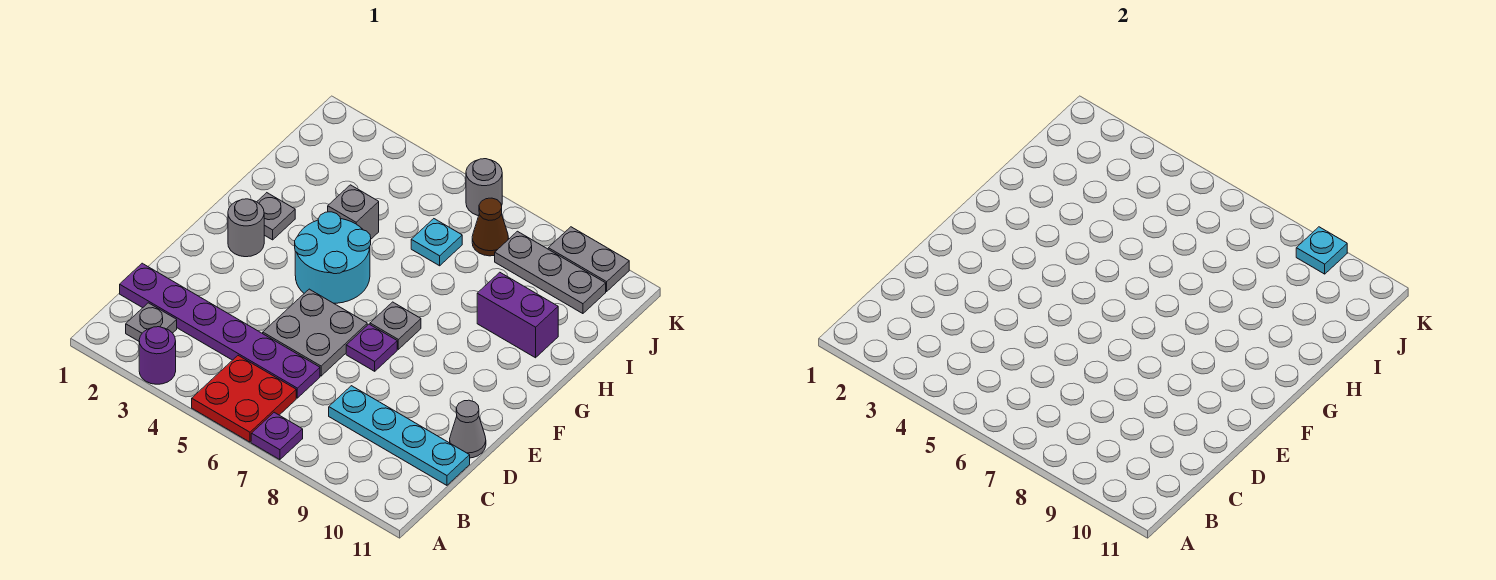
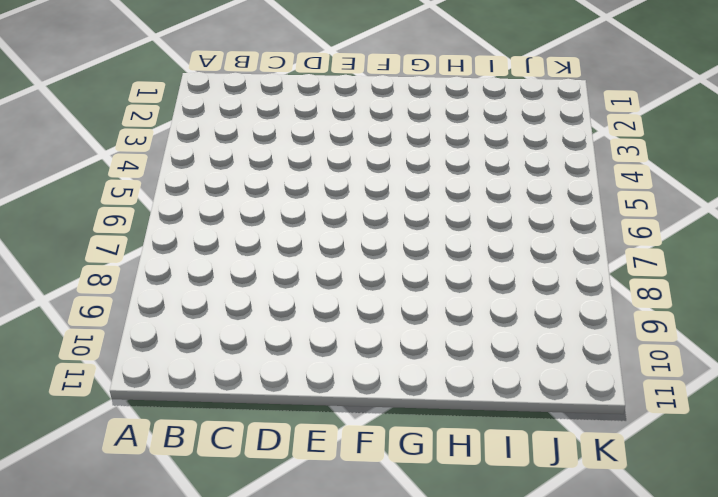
none -> purple 1x1 round brick [139,327,176,384]
none -> red 2x2 plate [192,356,296,442]
none -> purple 1x1 plate [251,412,303,460]

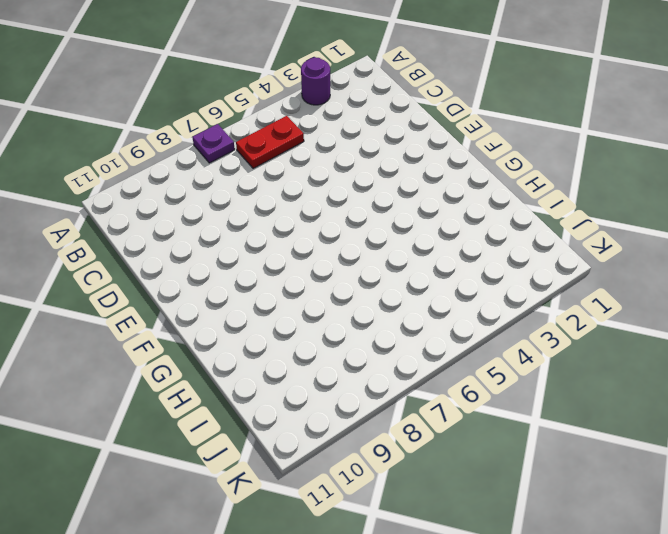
red 1x2 plate [236,116,304,168] -> red 2x2 plate [192,356,296,442]
none -> grey 1x1 plate [126,303,177,341]
none -> purple 1x6 plate [120,263,320,398]
none -> cyan 1x4 plate [329,386,470,485]

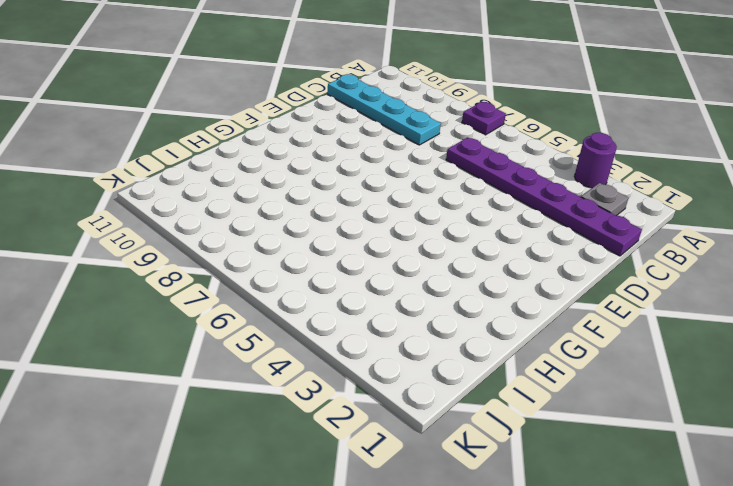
none -> red 2x2 plate [192,356,296,442]
none -> grey 2x2 plate [263,289,367,376]
none -> grey 1x1 cone [450,400,486,458]

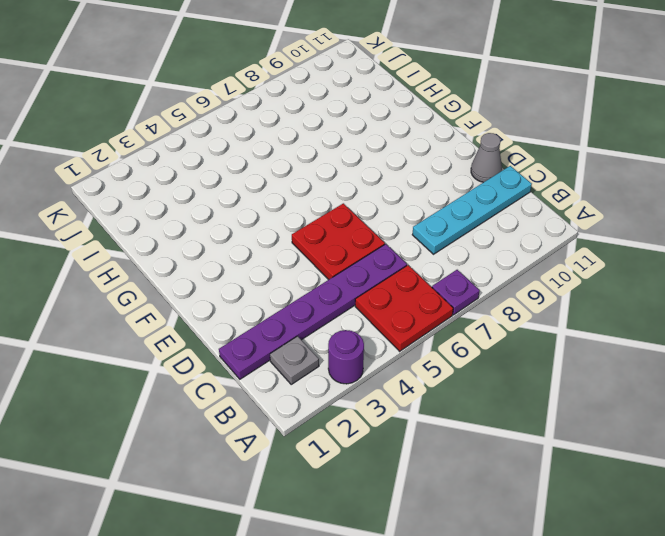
red 2x2 plate [292,203,385,280] -> grey 2x2 plate [263,289,367,376]
none -> purple 1x1 plate [346,324,397,371]
none -> grey 1x1 round brick [228,199,264,257]
none -> cyan 2x2 round brick [295,212,371,303]

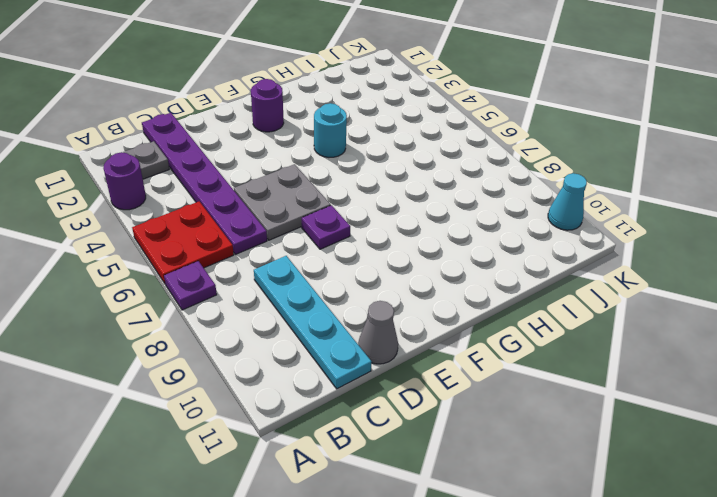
purple 1x1 round brick [251,79,284,132] -> grey 1x1 round brick [228,199,264,257]
cyan 1x1 round brick [314,103,347,157] -> cyan 2x2 round brick [295,212,371,303]
cyan 1x1 cone [548,173,587,230] -> grey 1x2 plate [548,227,629,291]
none -> grey 1x1 plate [370,302,421,349]
none -> grey 1x1 plate [257,193,295,240]
none -> grey 1x1 brick [328,185,379,239]

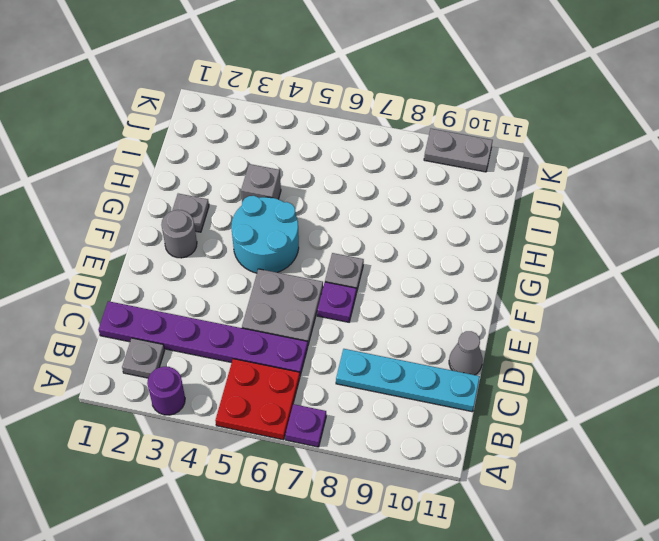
none -> purple 1x2 brick [477,272,558,358]
none -> cyan 1x1 plate [411,219,462,266]
none -> brown 1x1 cone [472,198,509,256]

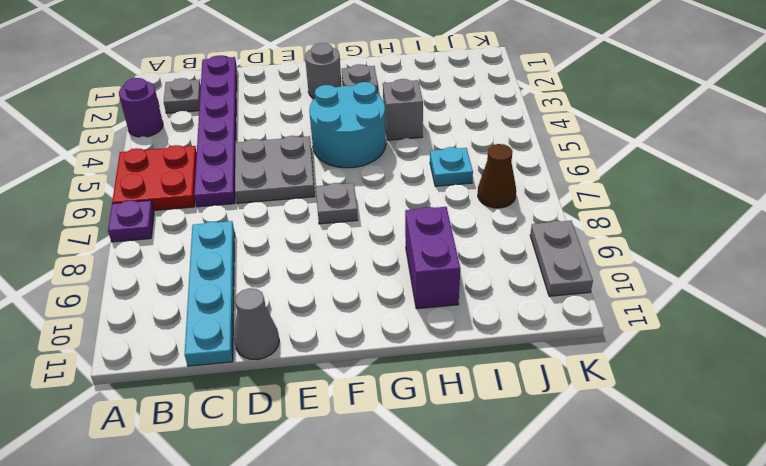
none -> purple 1x1 plate [346,324,397,371]
none -> grey 1x3 plate [495,231,606,314]
none -> grey 1x1 round brick [466,159,502,216]

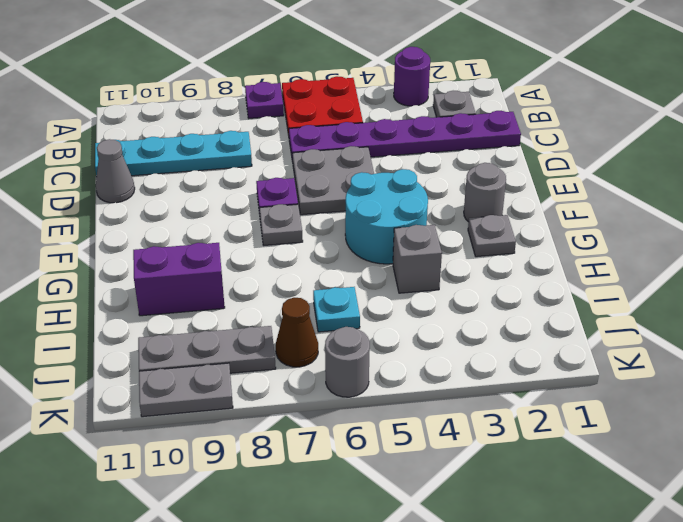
none -> cyan 1x1 plate [1296,227,1347,274]

